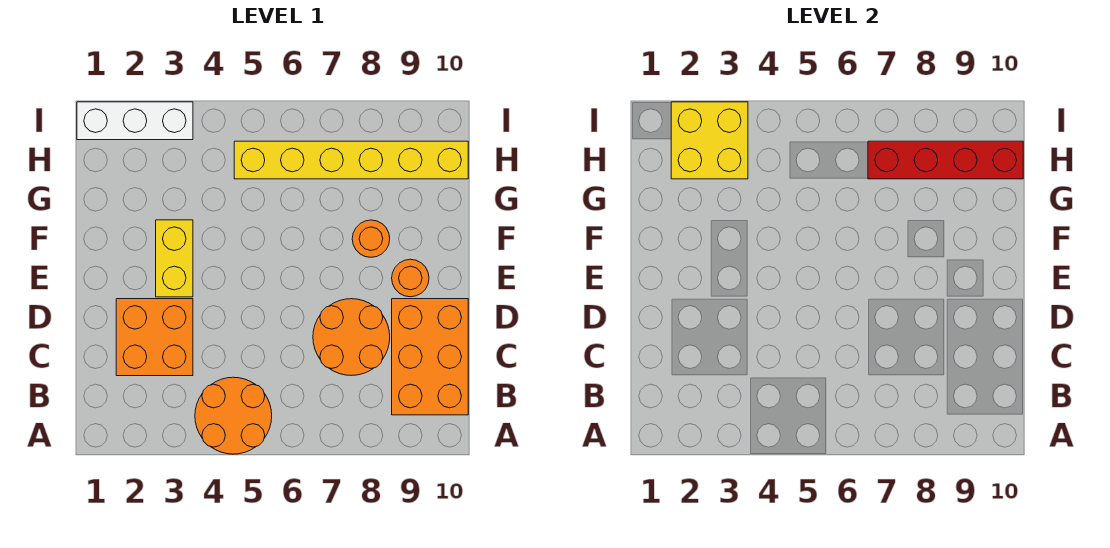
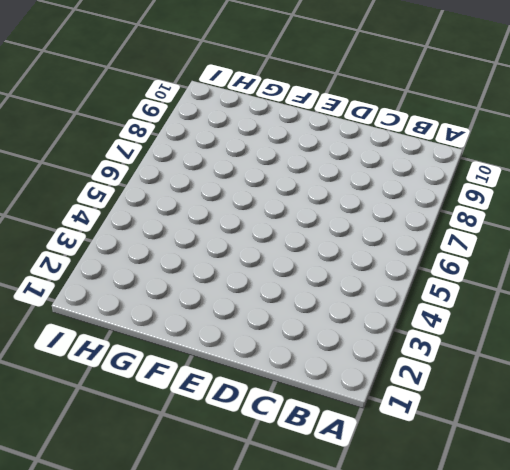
none -> orange 2x2 round brick [195,377,272,454]
none -> orange 2x3 brick [392,299,468,415]

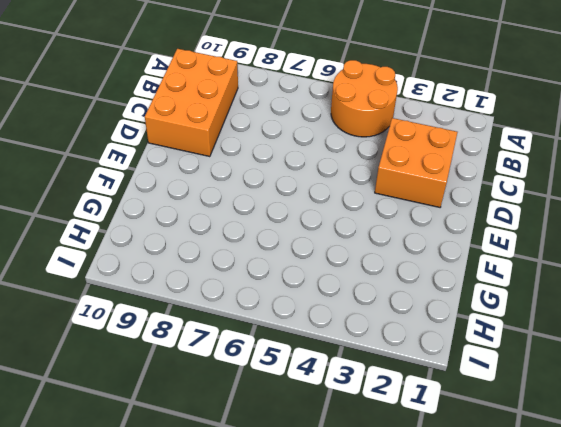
none -> orange 2x2 round brick [313,299,390,376]
none -> yellow 1x2 brick [156,220,193,297]

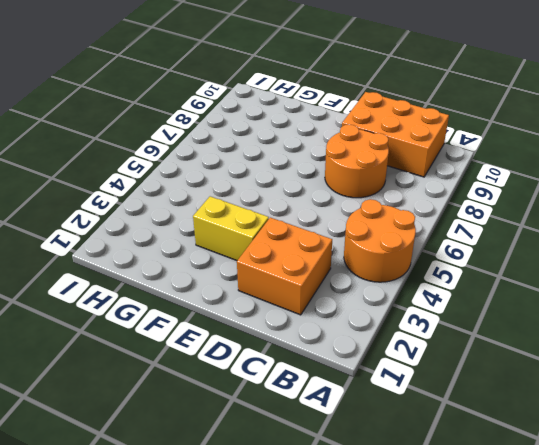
none -> orange 1x1 round brick [392,259,429,297]
none -> orange 1x1 round brick [352,220,390,257]

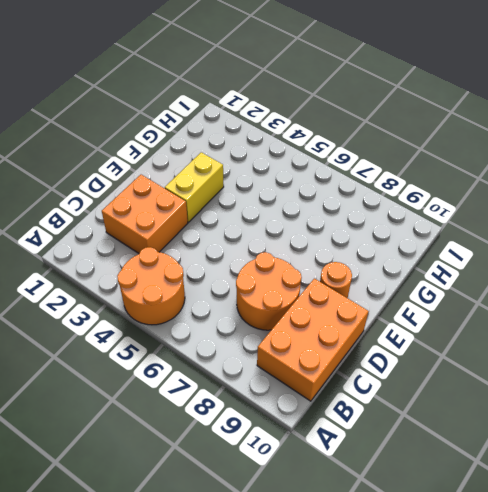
none -> orange 1x1 round brick [352,220,390,257]
none -> yellow 1x6 brick [234,141,468,179]

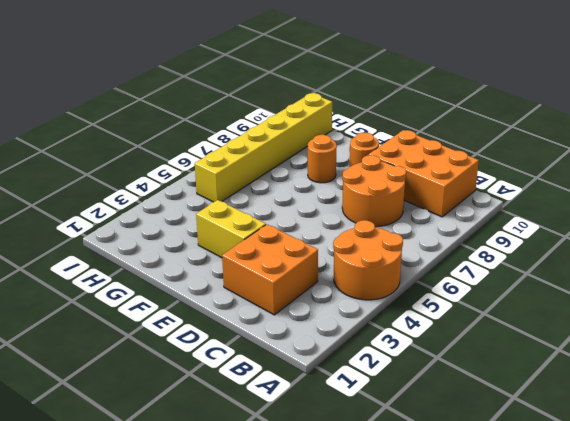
none -> white 1x3 brick [77,102,193,140]
none -> yellow 2x2 brick [671,102,748,179]

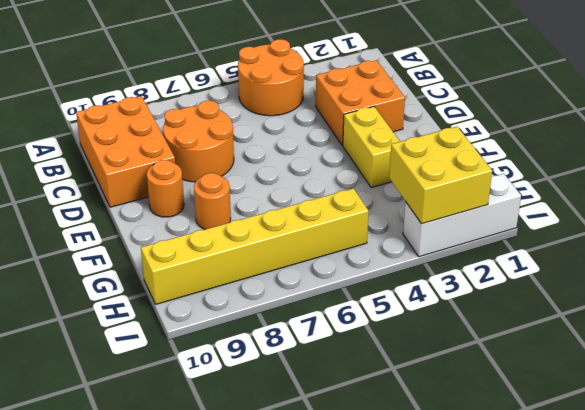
none -> red 1x4 brick [868,141,1023,179]

